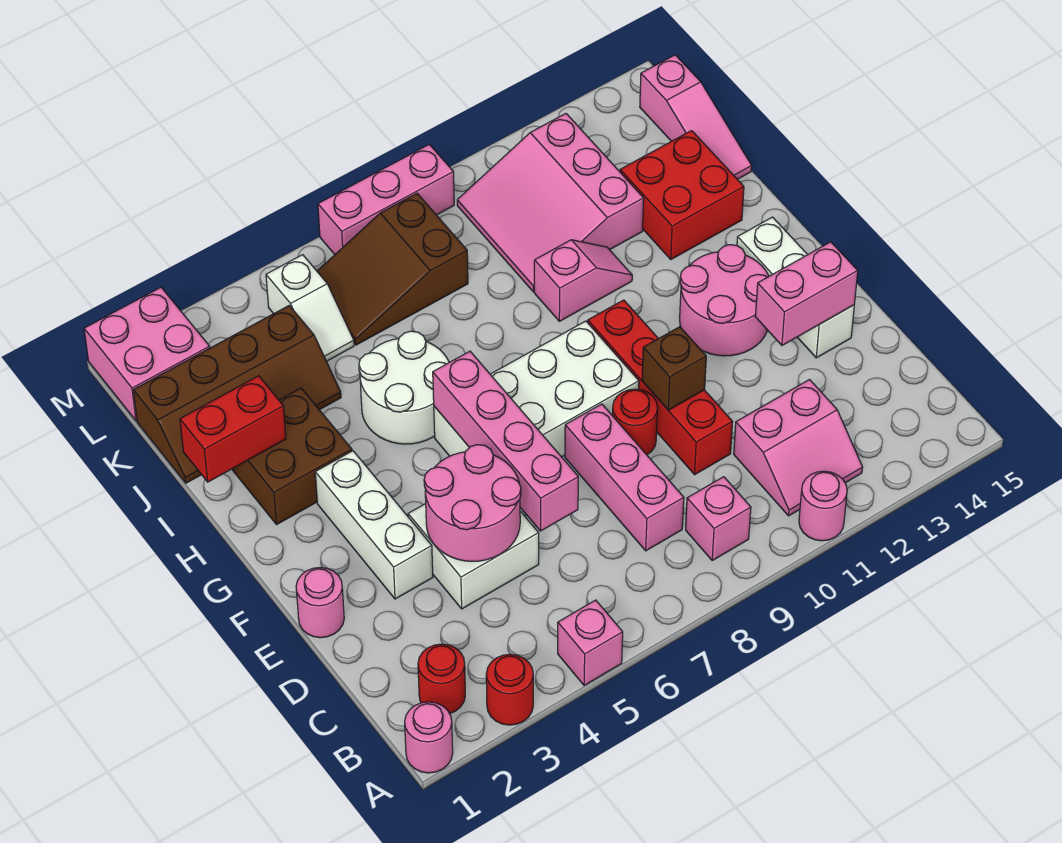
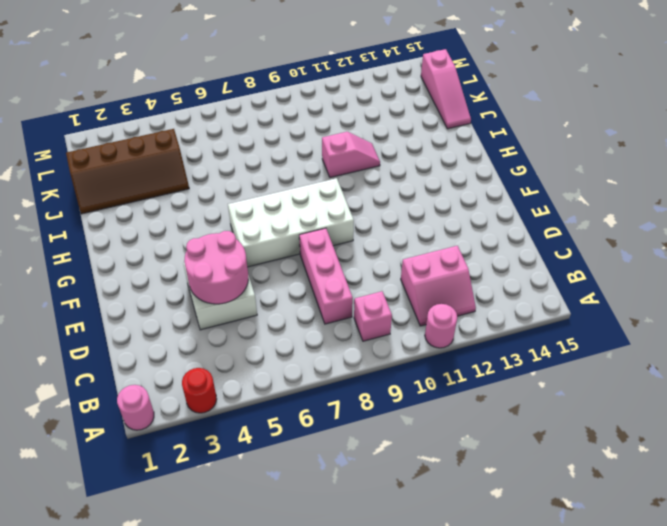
none -> pink 1x1 brick [558,600,623,685]
none -> red 1x1 round brick [418,644,465,714]
none -> red 1x4 brick [588,300,733,475]
none -> pink 1x1 round brick [296,567,344,638]

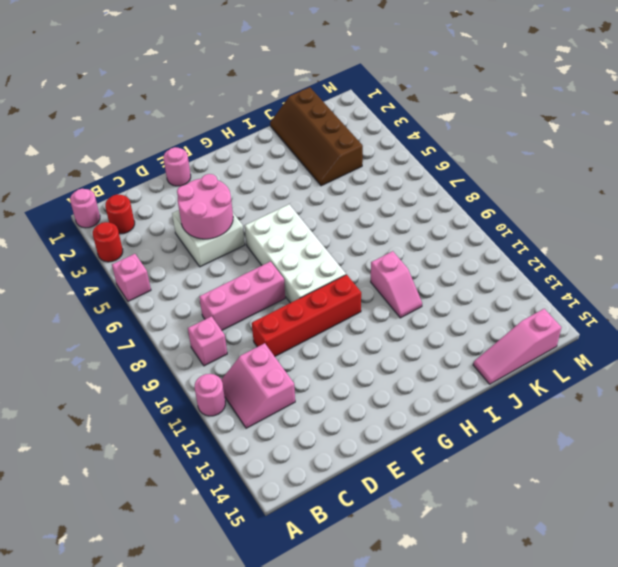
none -> white 1x3 brick [315,451,433,599]
none -> red 1x1 round brick [612,389,658,455]
none -> white 1x3 brick [737,217,854,358]
none -> pink 2x2 round brick [680,245,769,356]

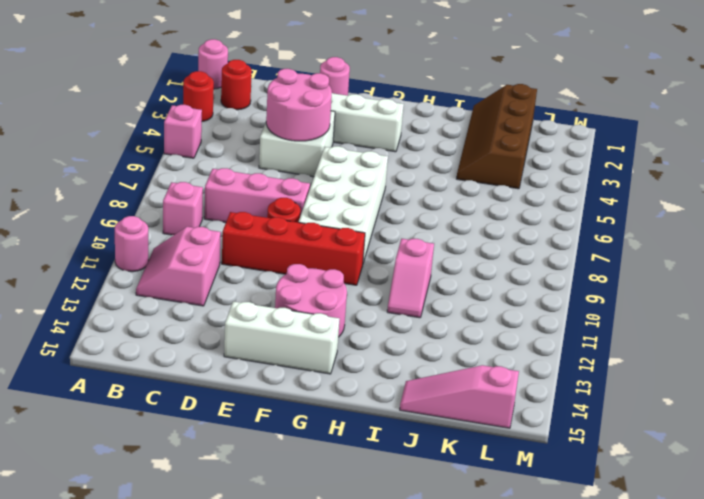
none -> brown 2x2 brick [232,388,352,524]
none -> white 2x2 round brick [359,331,449,444]
none -> red 2x2 brick [620,131,744,259]
none -> pink 3x3 slope [457,114,644,292]

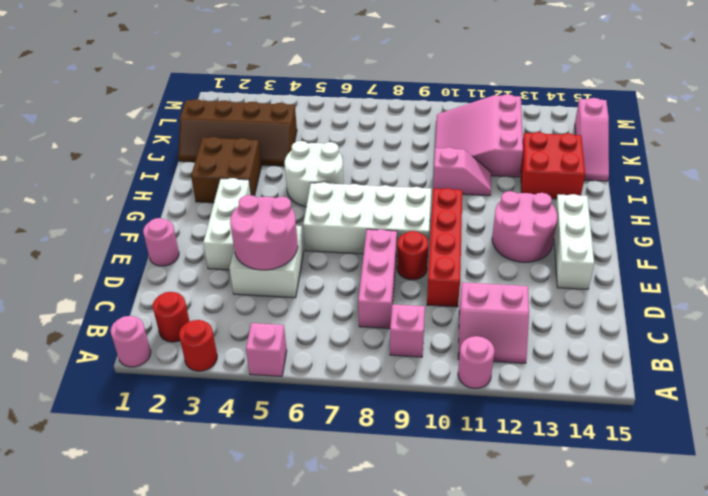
none -> white 1x2 slope [266,255,354,361]
none -> brown 2x3 slope [317,193,468,345]
none -> pink 2x2 brick [84,287,210,421]
none -> pink 1x3 brick [318,144,454,254]

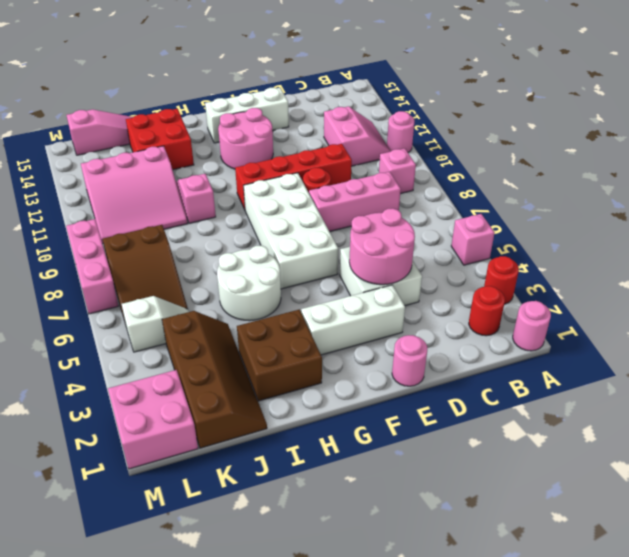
none -> pink 1x4 brick [433,351,578,531]
none -> brown 1x1 brick [642,327,706,410]
none -> pink 1x2 brick [755,242,858,345]
none -> red 1x2 brick [180,376,286,482]

